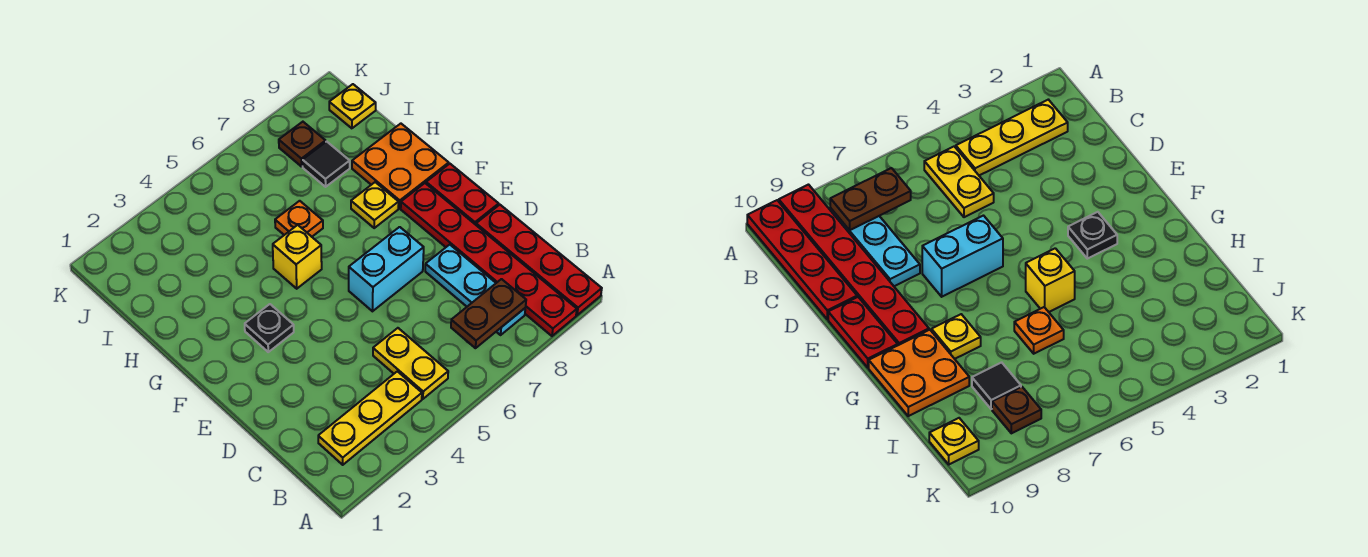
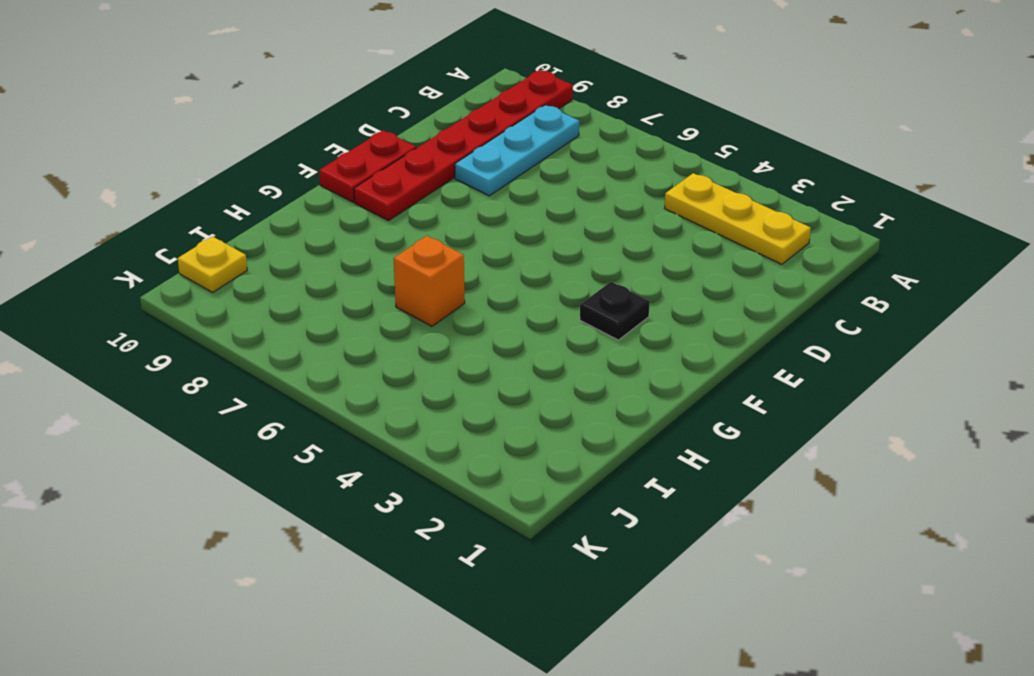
orange 1x1 brick [394,236,465,326] -> orange 1x1 plate [275,201,323,237]
none -> red 1x4 plate [476,205,602,315]
none -> yellow 1x2 plate [373,328,448,399]
none -> cyan 1x2 brick [349,227,424,311]

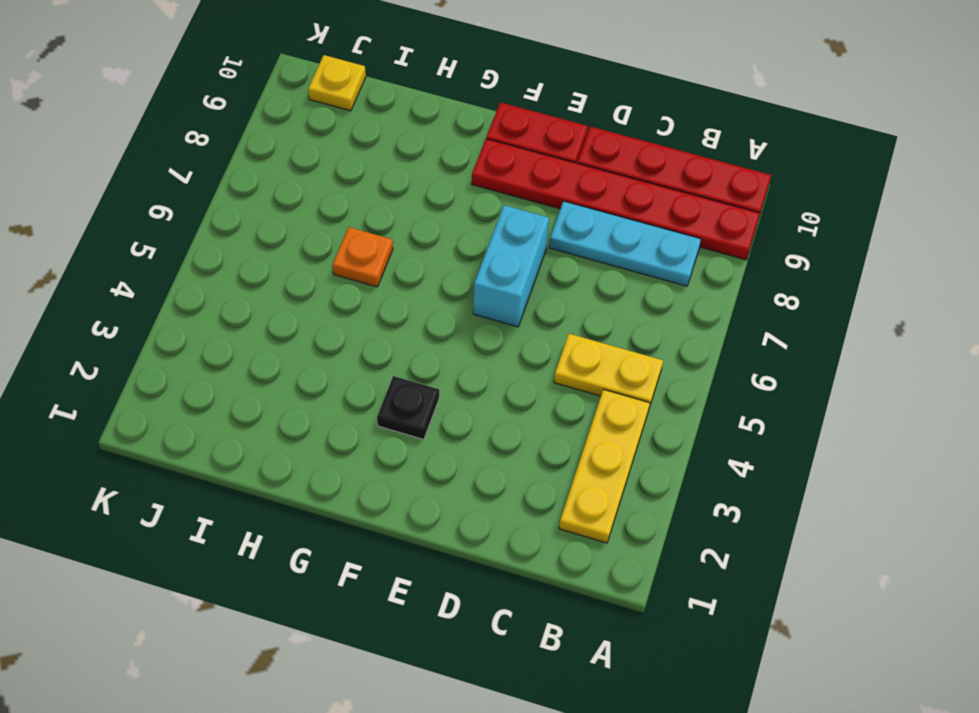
none -> yellow 1x1 brick [273,225,322,289]
none -> yellow 1x1 plate [351,182,399,228]
none -> orange 2x2 plate [352,124,449,208]

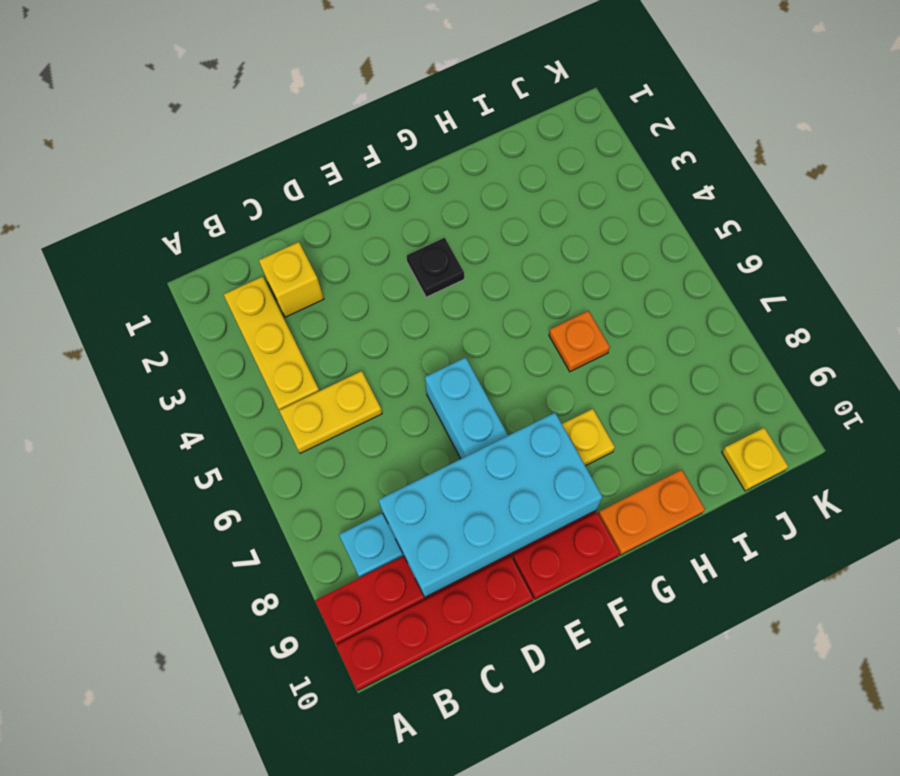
yellow 1x1 brick [259,242,324,317] -> yellow 1x1 brick moved to [273,225,322,289]
cyan 2x4 brick [378,413,602,597] -> none
orange 1x2 plate [598,470,705,555] -> orange 2x2 plate [352,124,449,208]
none -> black 1x1 tile [303,142,350,187]
none -> brown 1x1 plate [279,122,326,167]
none -> brown 1x2 plate [451,279,526,348]

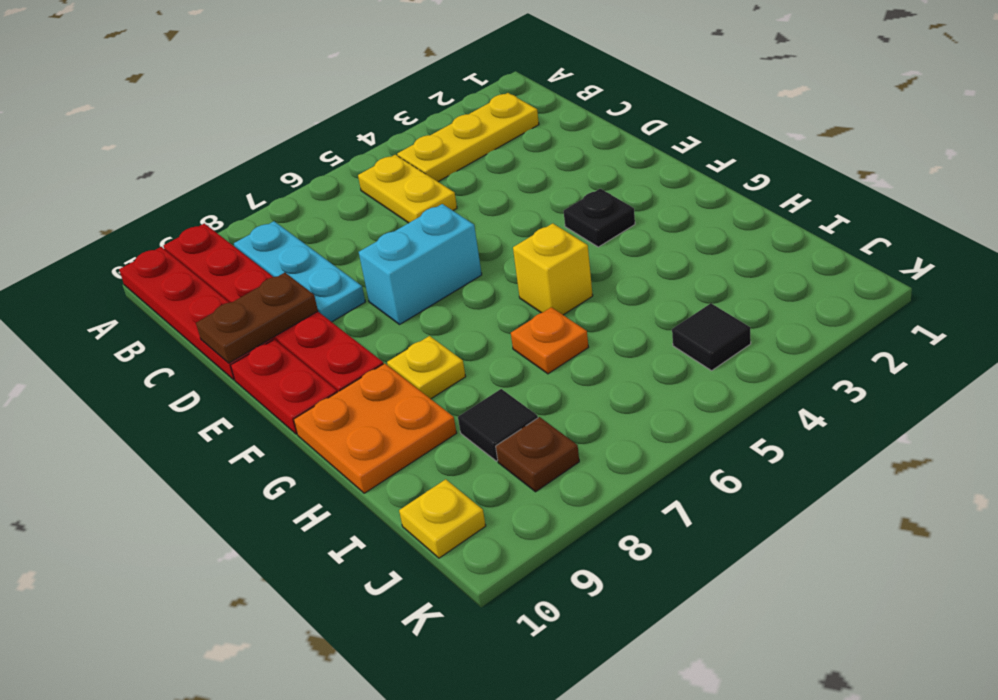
brown 1x2 plate [196,273,318,363] -> brown 1x2 plate moved to [451,279,526,348]
black 1x1 tile [672,303,751,371] -> none

